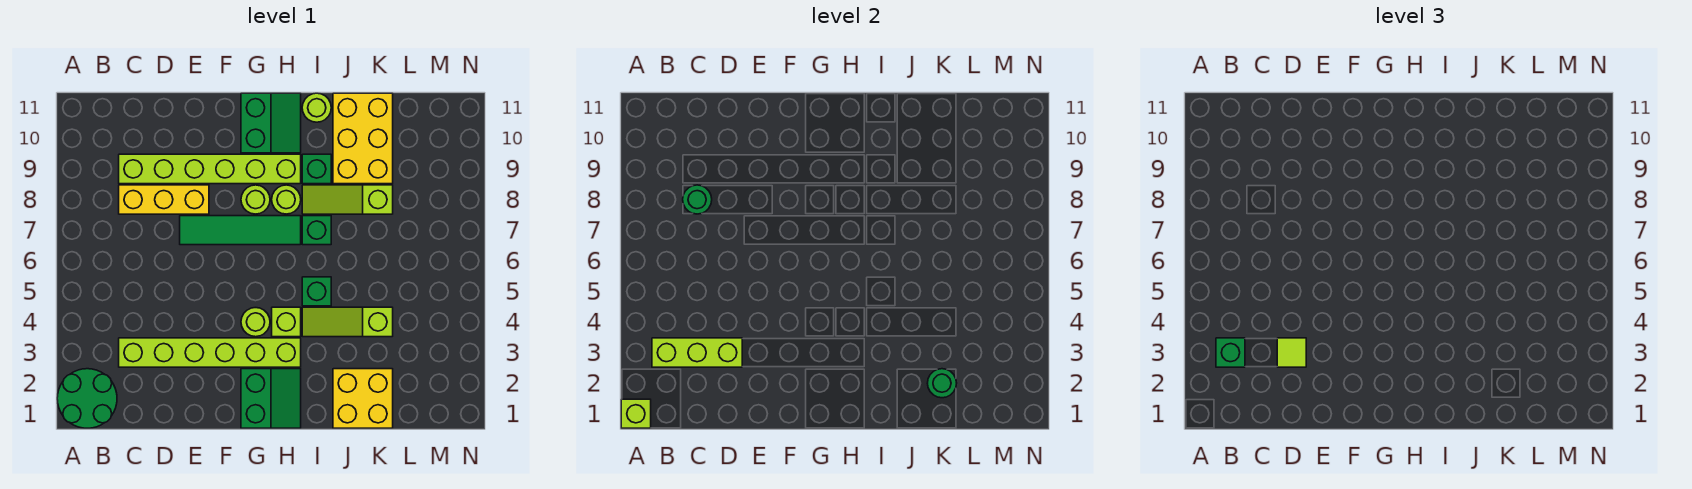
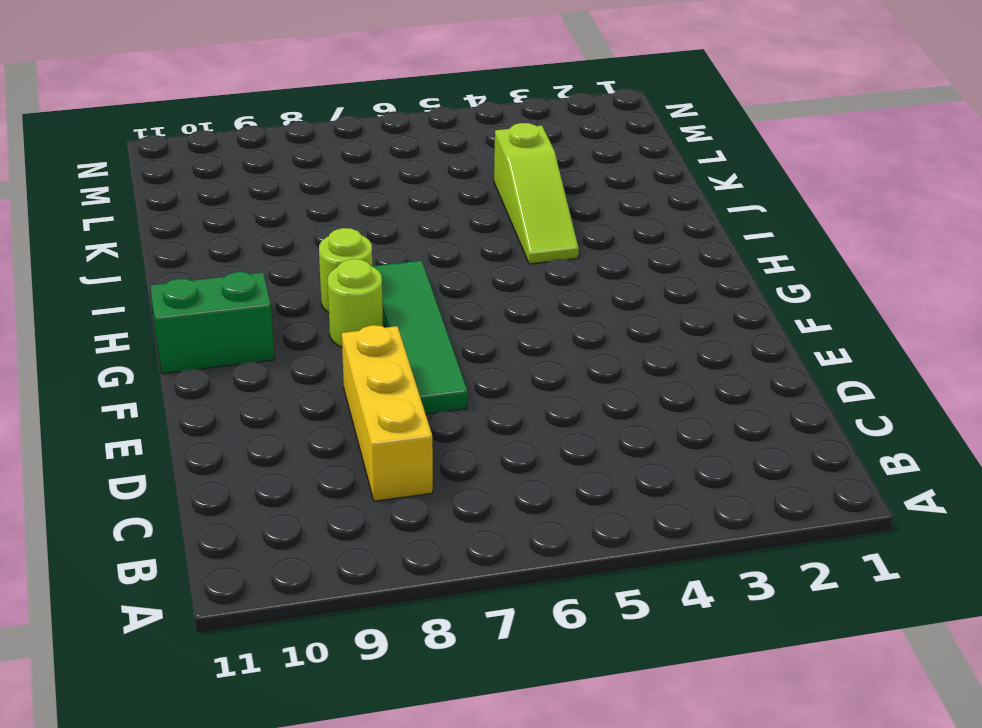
none -> green 2x2 round brick [57,369,117,428]
none -> lime 1x6 brick [119,338,301,367]
none -> lime 1x6 brick [119,154,301,184]

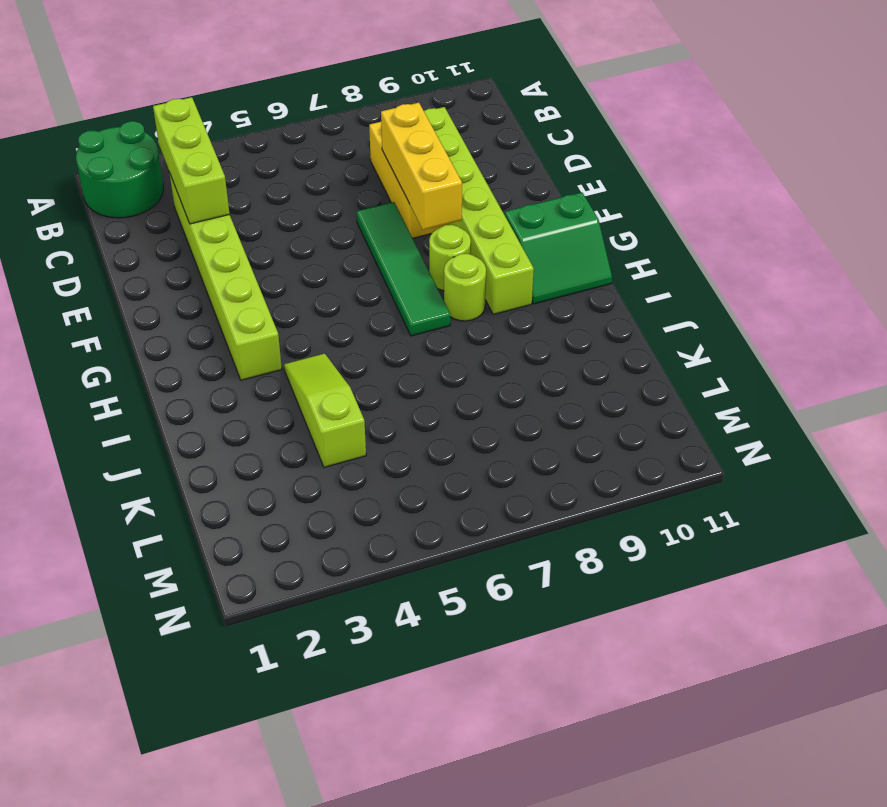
yellow 1x3 brick [381,103,462,230] -> none
none -> green 2x2 slope [241,369,301,428]
none -> lime 1x1 round brick [241,308,270,337]
none -> lime 1x1 brick [272,307,301,337]

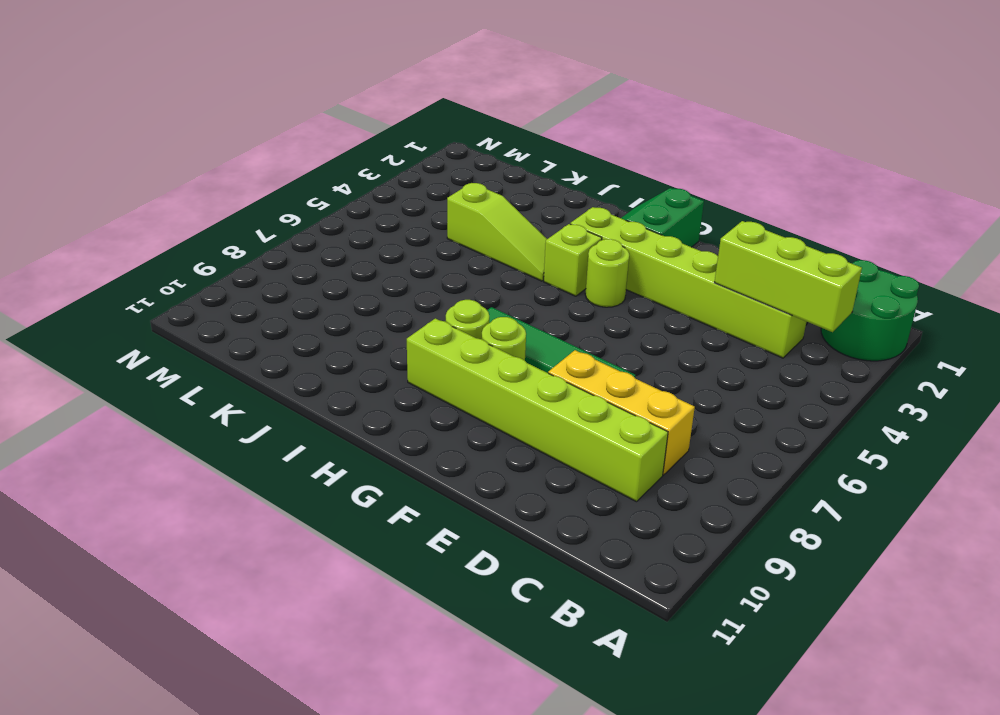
none -> green 2x2 slope [241,93,301,153]
none -> green 1x1 brick [302,277,331,306]
none -> green 1x1 brick [302,216,331,245]

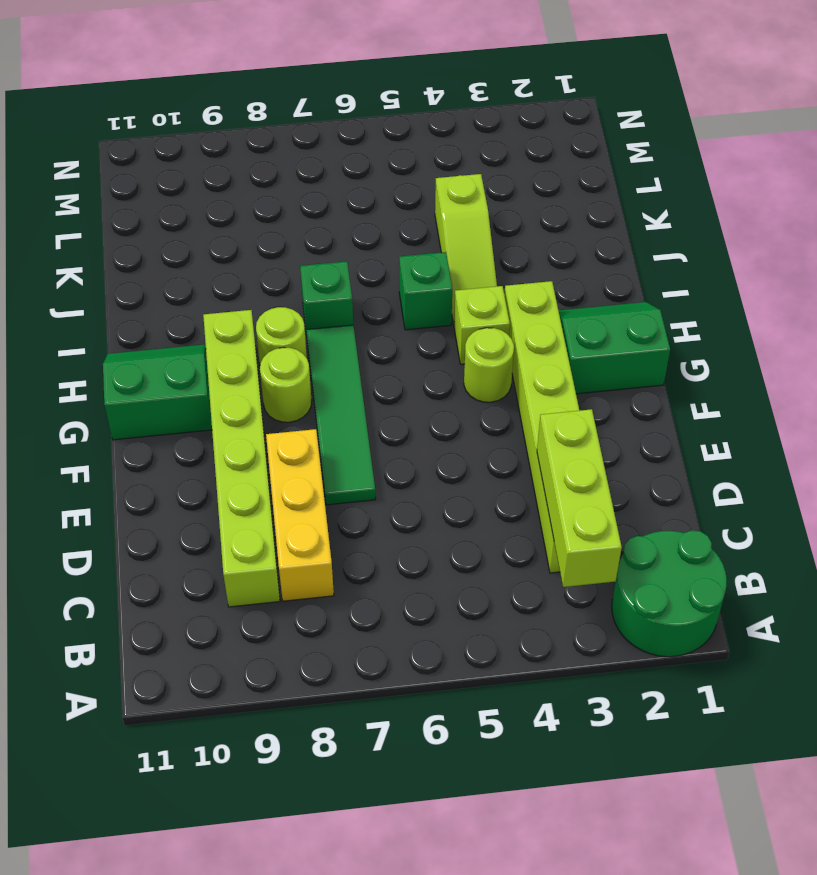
none -> lime 1x3 slope [302,185,393,214]
none -> green 1x1 brick [302,154,331,184]
none -> lime 1x1 round brick [302,93,331,122]

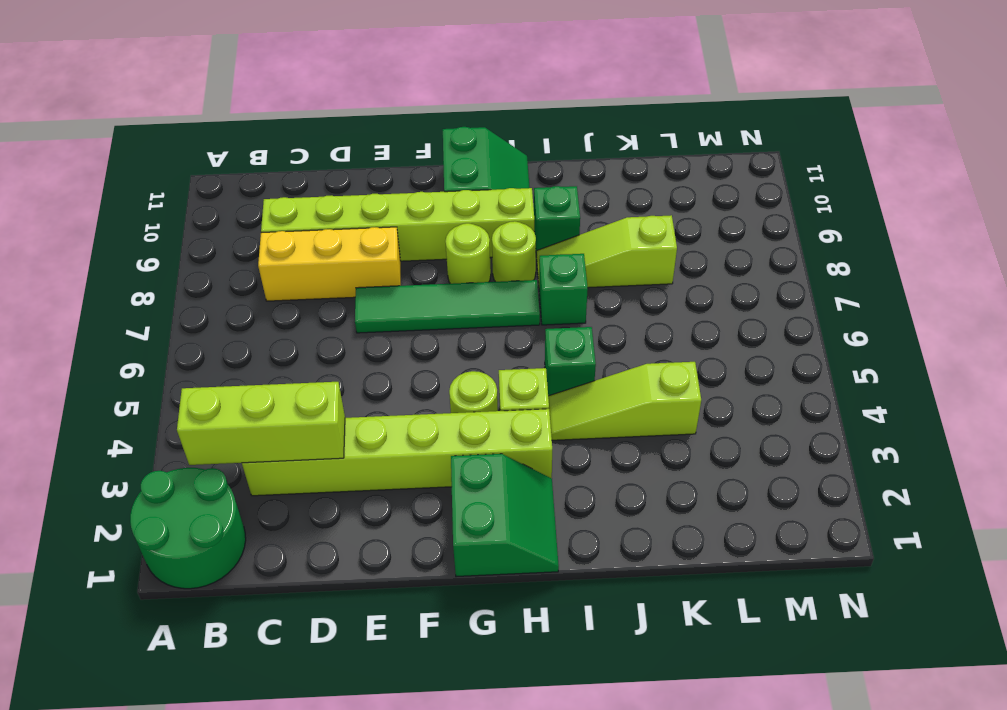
none -> lime 1x1 round brick [302,93,331,122]
none -> yellow 2x2 brick [333,369,393,428]
none -> yellow 2x3 brick [333,93,393,184]

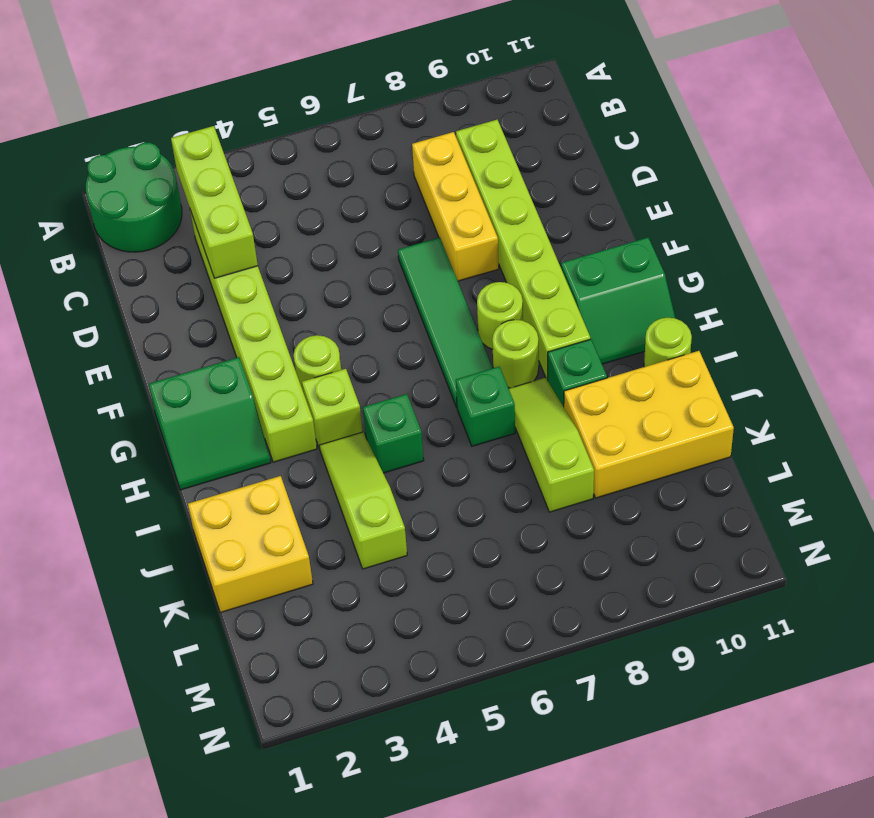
none -> lime 1x1 brick [621,399,651,428]
none -> green 1x1 round brick [683,185,712,214]
none -> green 1x1 round brick [927,369,957,398]

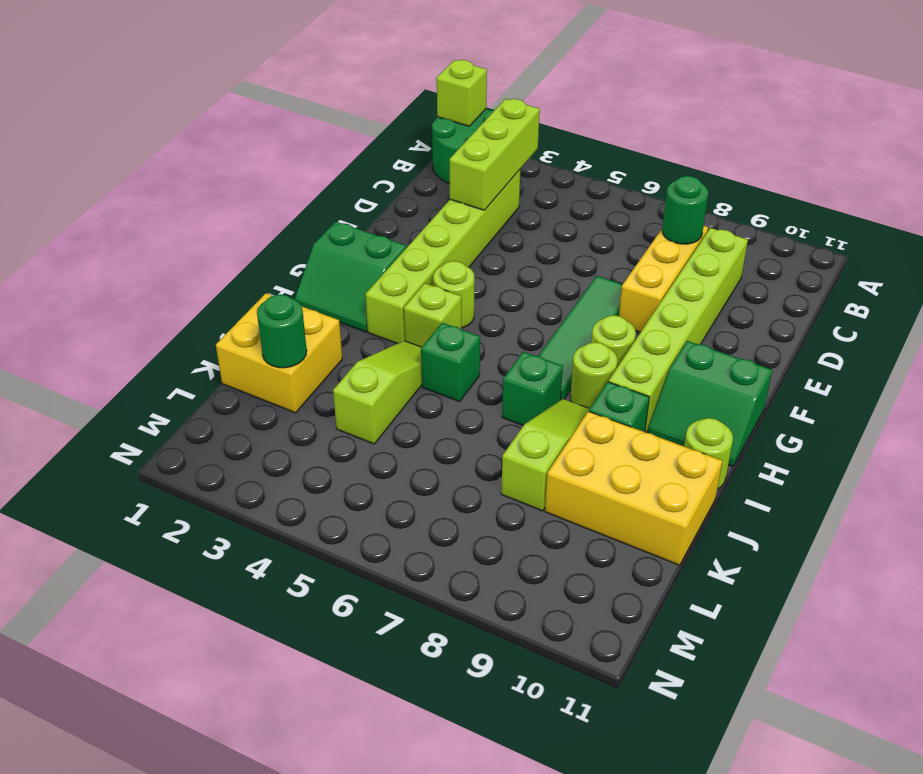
none -> green 1x1 brick [1216,338,1245,367]
none -> lime 1x1 tile [1277,338,1306,367]

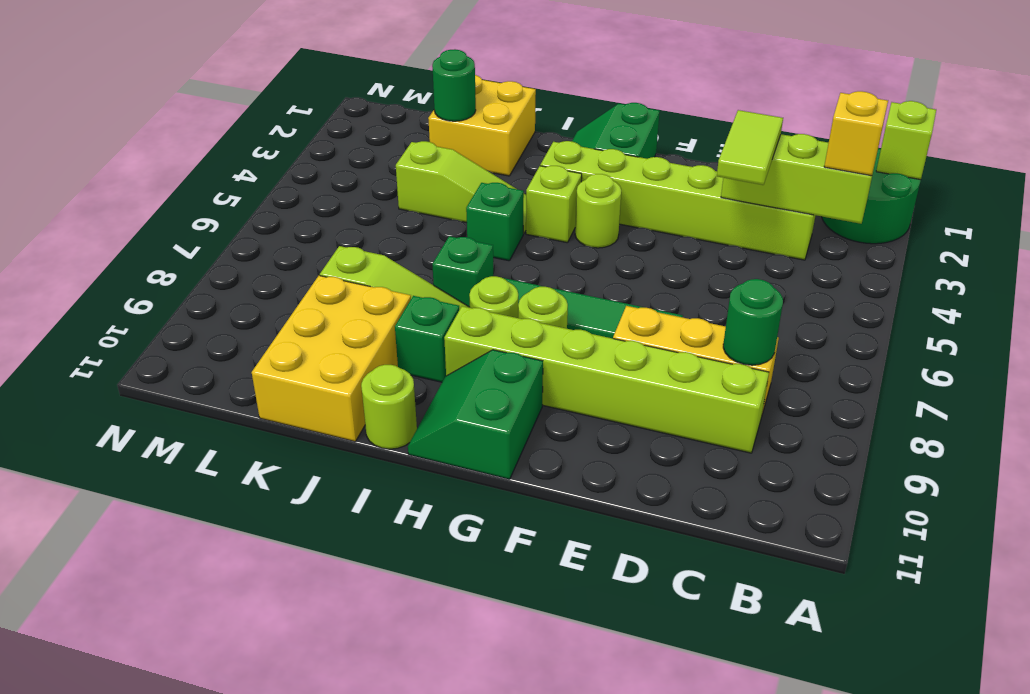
yellow 1x1 brick [824,91,888,176] -> green 1x1 brick [1216,338,1245,367]
lime 1x2 tile [717,110,783,185] -> lime 1x1 tile [1277,338,1306,367]

